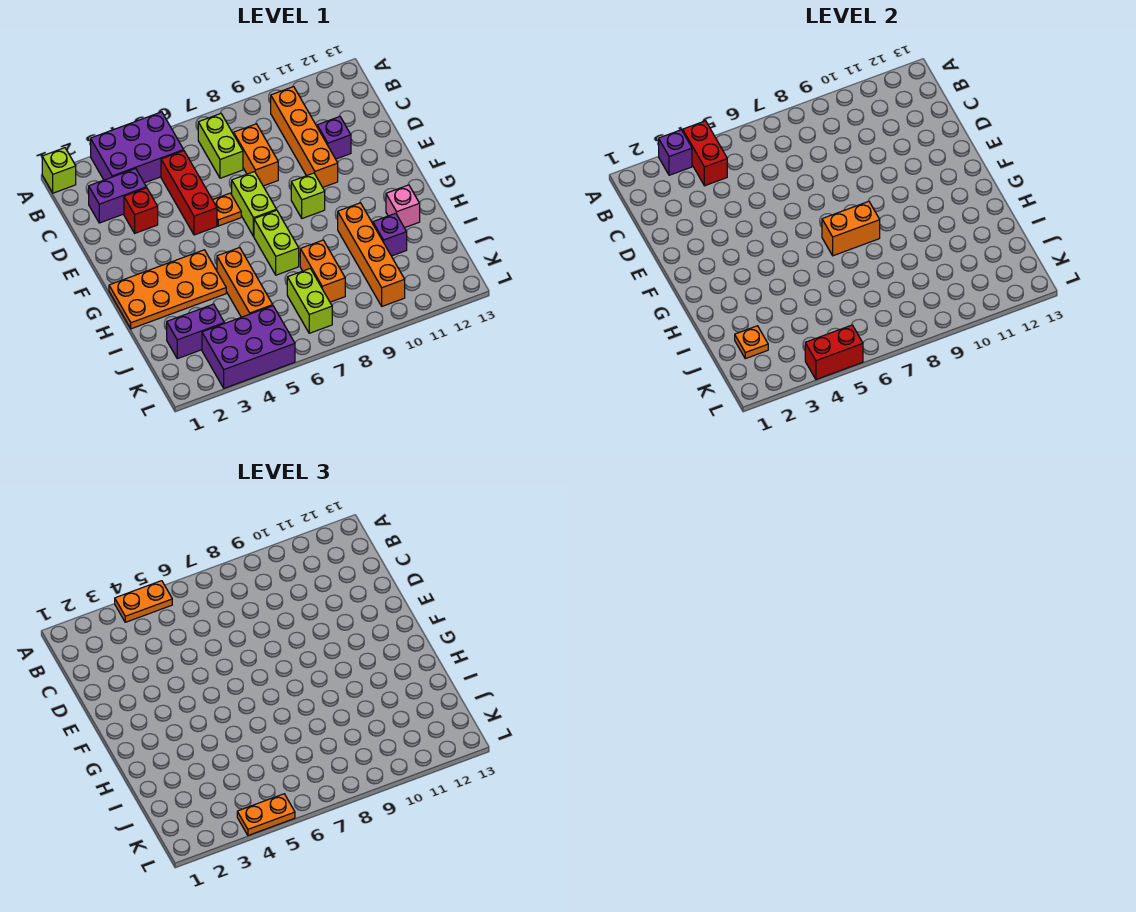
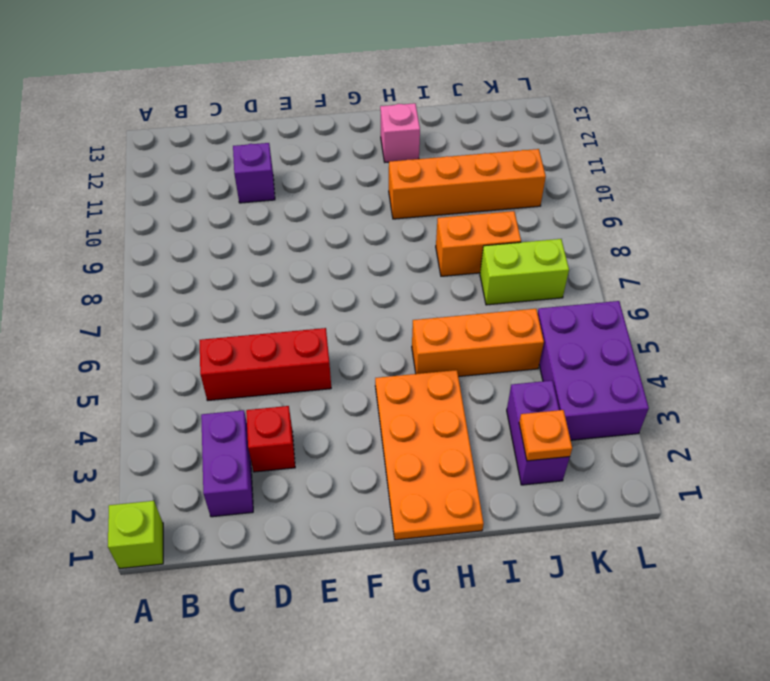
none -> purple 2x3 brick [91,112,184,183]
none -> lime 1x2 brick [198,113,243,178]
none -> orange 1x4 brick [271,87,338,187]

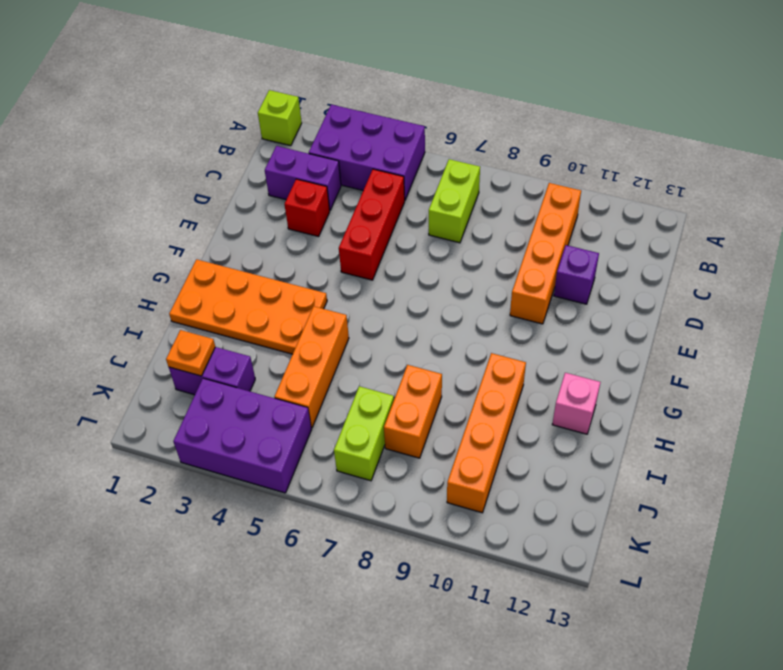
none -> orange 1x2 brick [234,124,278,186]
none -> orange 1x1 plate [213,193,241,226]
none -> lime 1x2 brick [232,172,276,236]

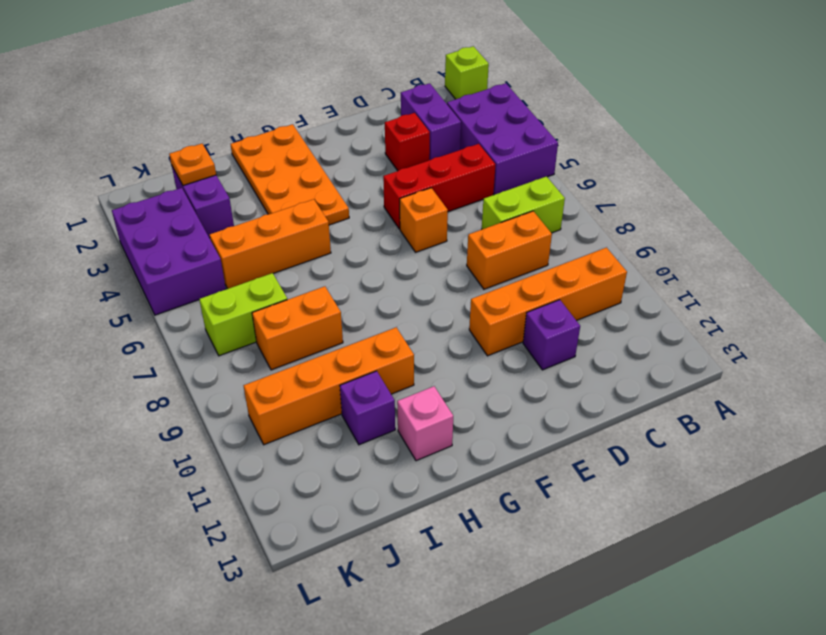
orange 1x1 brick [400,188,448,252] -> orange 1x1 plate [213,193,241,226]
none -> lime 1x2 brick [232,172,276,236]
none -> lime 1x1 brick [291,173,325,219]
none -> lime 1x2 brick [254,210,299,275]

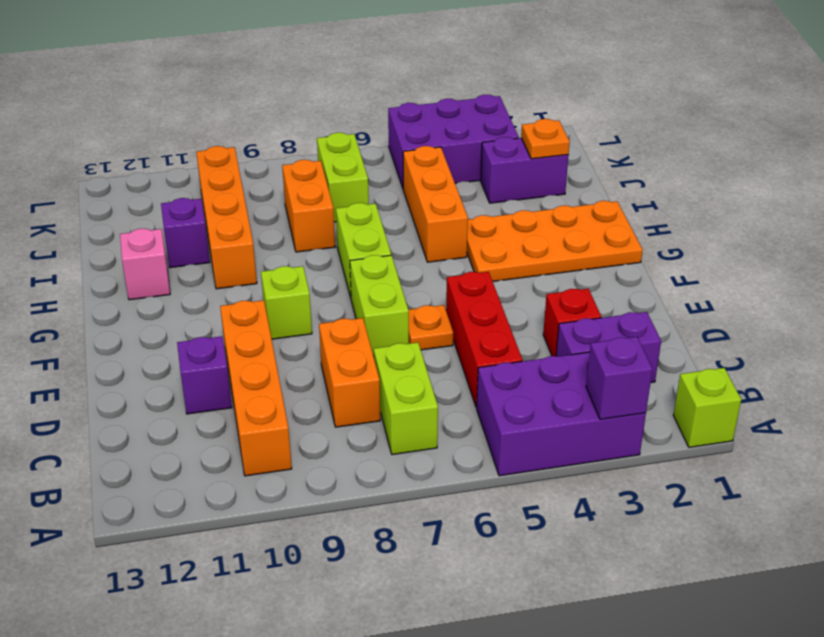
none -> red 1x2 brick [683,121,727,186]
none -> orange 1x2 brick [822,201,880,256]
none -> red 1x2 brick [805,325,863,379]

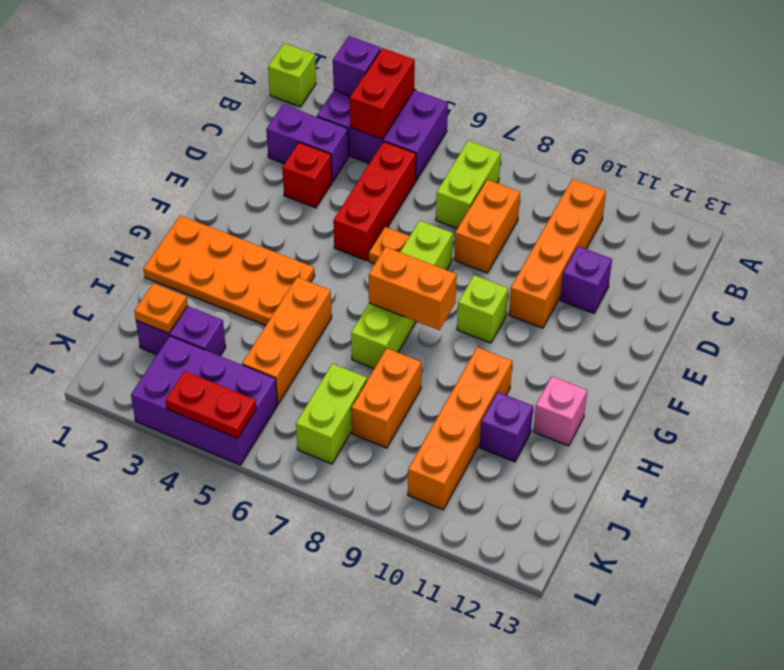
red 1x2 plate [165,371,256,438] -> red 1x2 brick [805,325,863,379]
none -> orange 1x2 plate [115,581,172,622]
none -> orange 1x2 plate [237,794,295,835]

